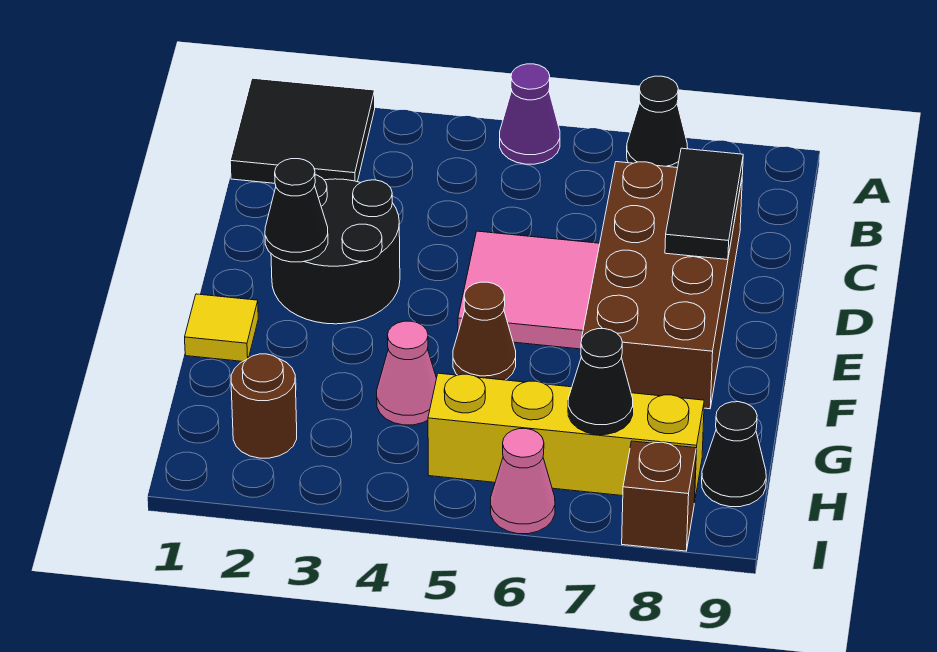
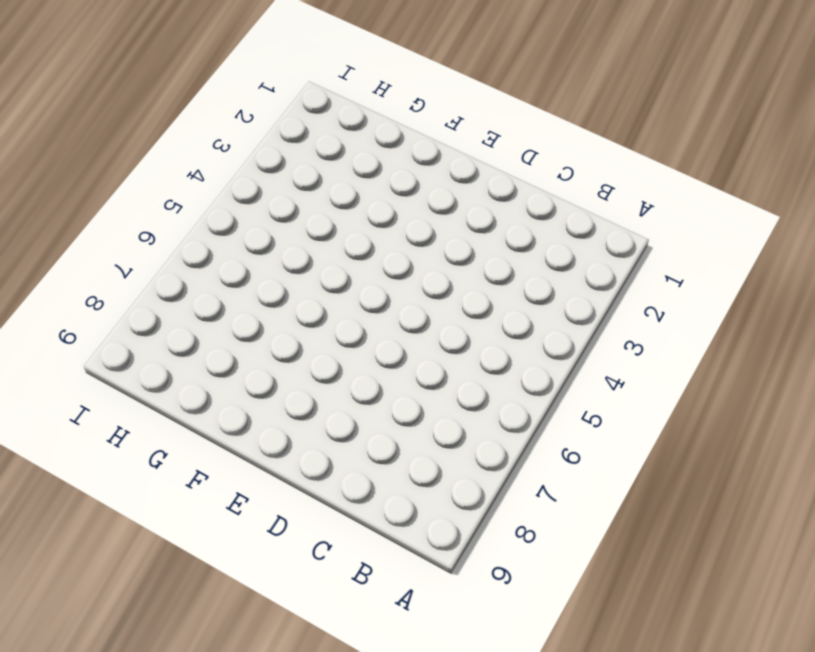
none -> black 2x2 tile [230,78,375,183]
none -> purple 1x1 cone [500,64,560,164]
none -> black 1x1 cone [627,76,688,168]

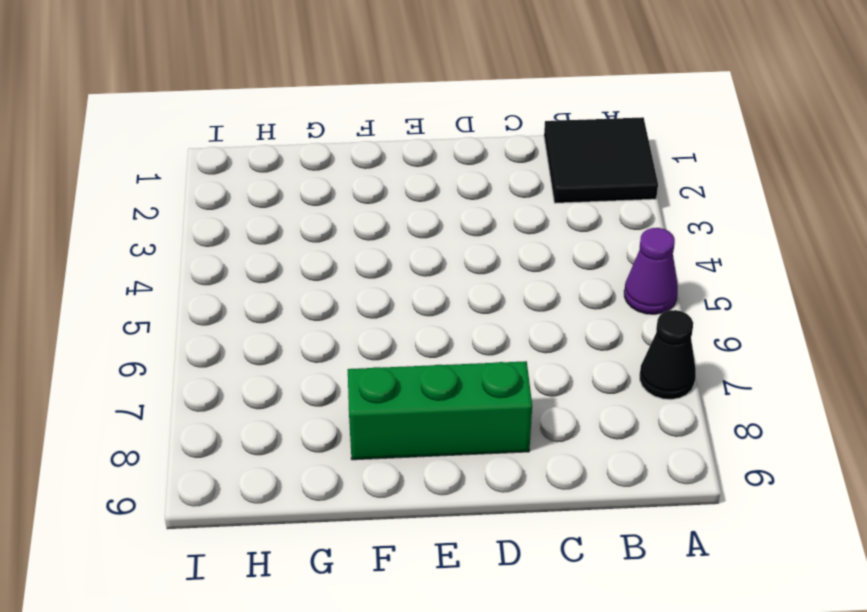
green 1x3 brick [348,361,532,460] -> brown 2x4 brick [582,162,742,409]
none -> black 2x2 round brick [271,175,400,324]
none -> pink 2x2 tile [458,231,600,349]
none -> yellow 1x1 tile [185,294,258,362]

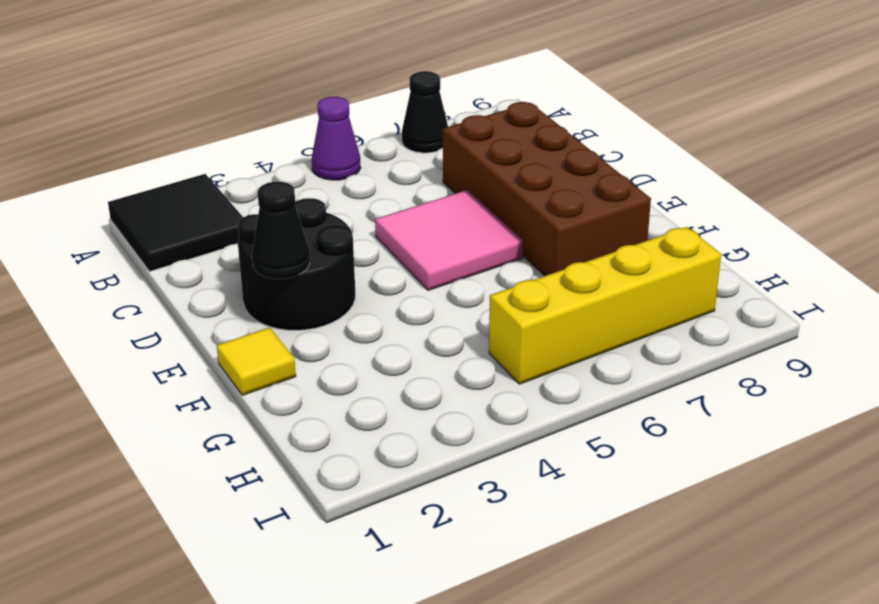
none -> brown 1x1 cone [453,282,516,380]
none -> pink 1x1 cone [377,321,436,425]
none -> brown 1x1 round brick [231,354,297,458]

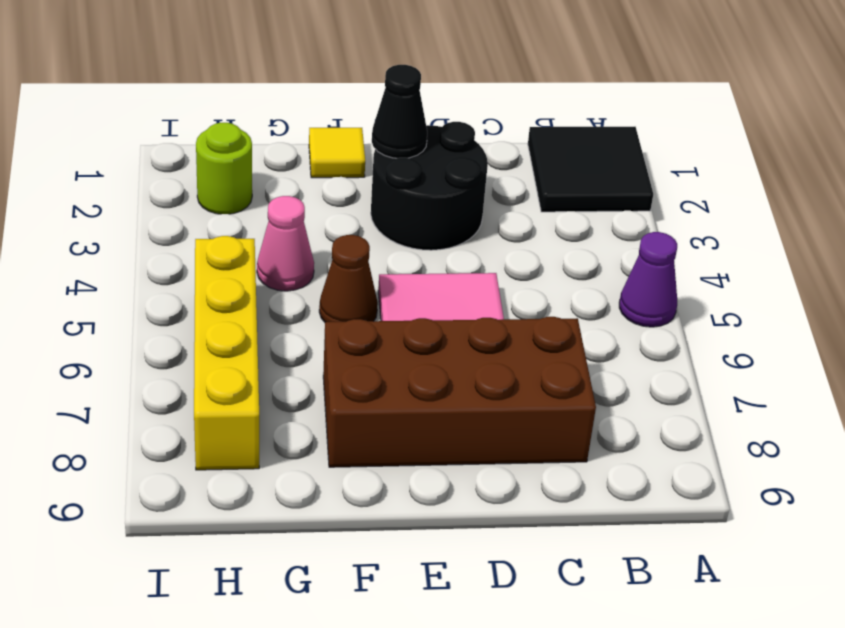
lime 1x1 round brick [196,123,252,214] -> brown 1x1 round brick [231,354,297,458]
none -> black 1x1 cone [627,76,688,168]
none -> black 1x1 cone [702,402,766,507]
none -> pink 1x1 cone [491,429,555,534]

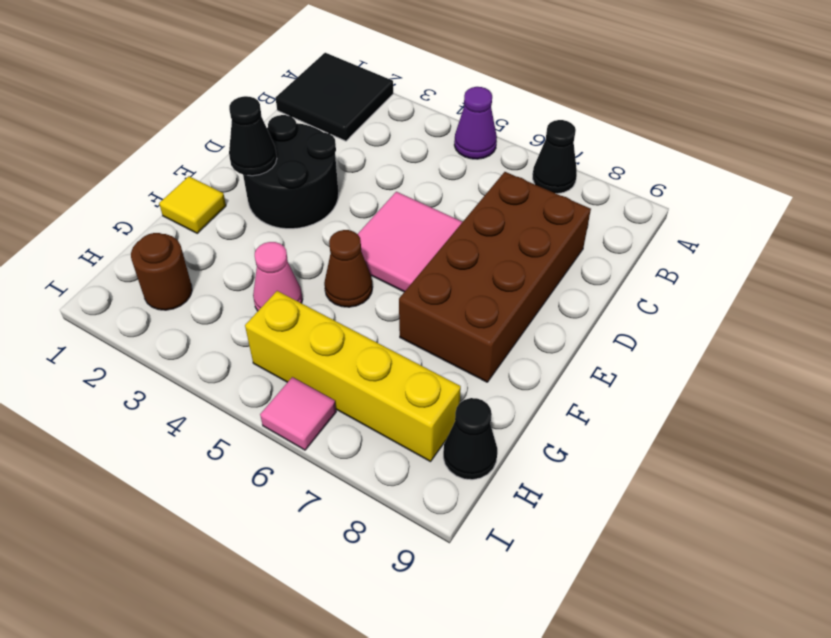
pink 1x1 tile [260,377,336,450] -> pink 1x1 cone [491,429,555,534]
none -> brown 1x1 brick [622,441,696,551]
none -> black 1x2 tile [665,148,743,260]
none -> black 1x1 cone [568,329,633,435]

